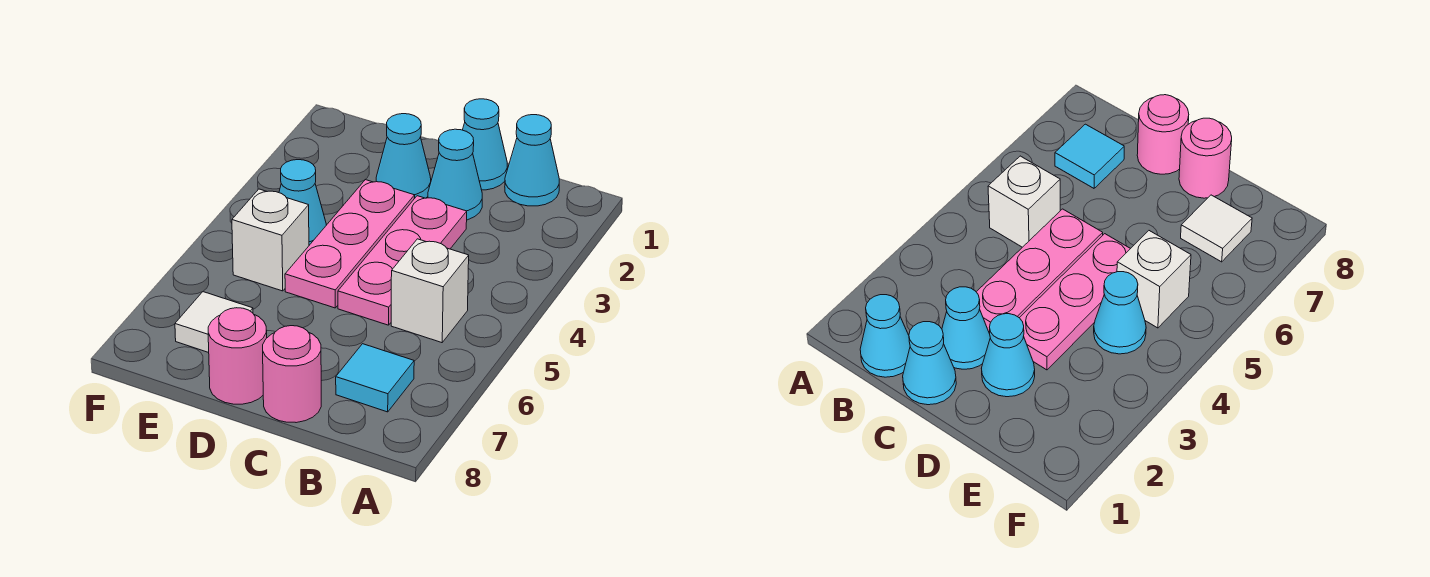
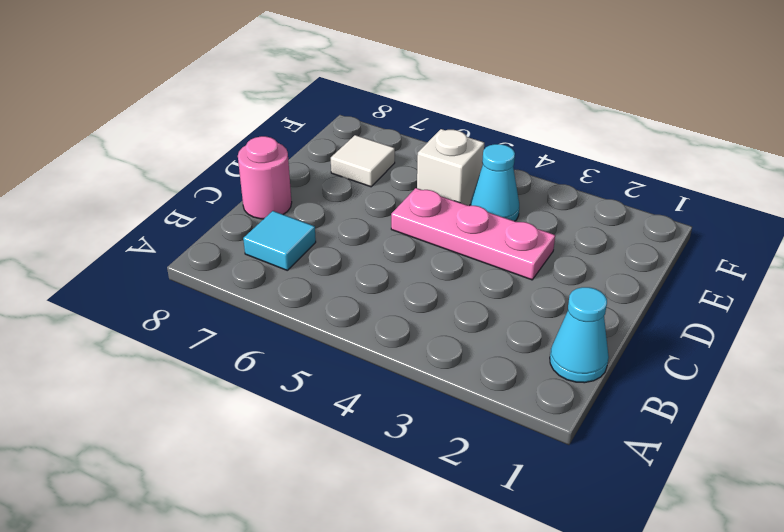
none -> white 1x1 brick [391,239,469,343]
none -> cyan 1x1 cone [463,99,507,190]
none -> cyan 1x1 cone [428,129,482,220]

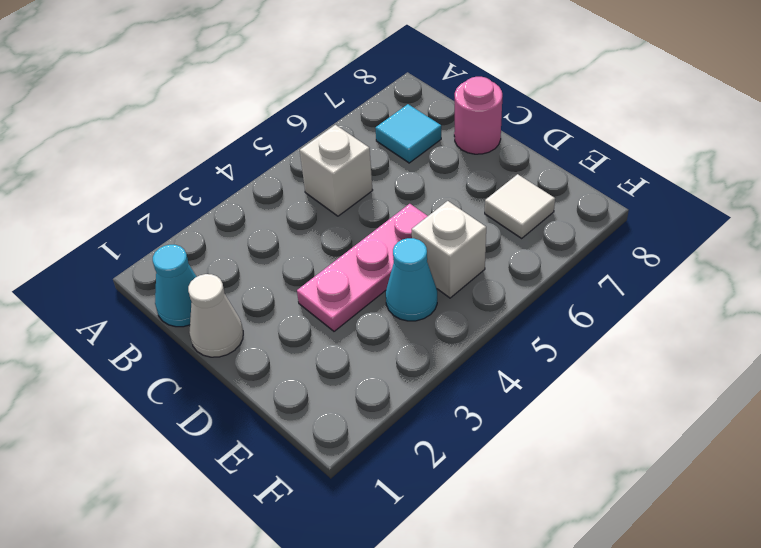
white 1x1 cone [188,274,243,357] -> cyan 1x1 cone [463,99,507,190]
none -> cyan 1x1 cone [428,129,482,220]
none -> pink 1x3 plate [338,196,467,325]
none -> cyan 1x1 cone [376,114,431,199]

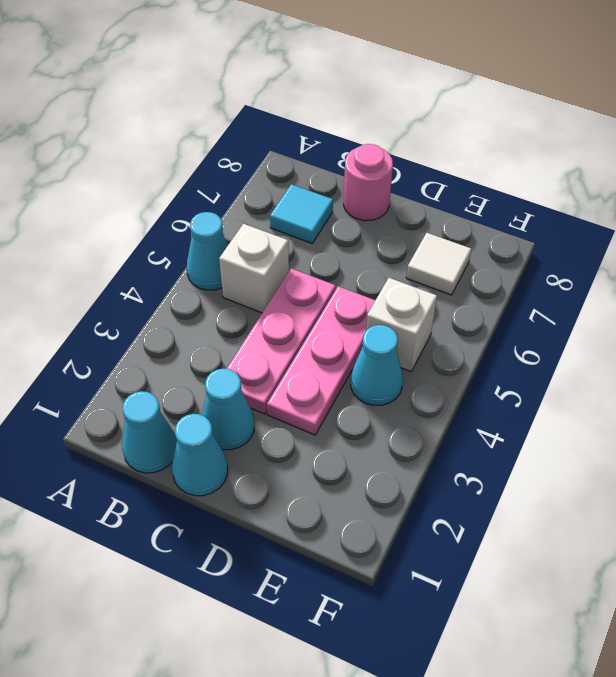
cyan 1x1 cone [187,212,228,290] -> cyan 1x1 cone moved to [376,114,431,199]
none -> pink 1x1 round brick [208,308,267,404]

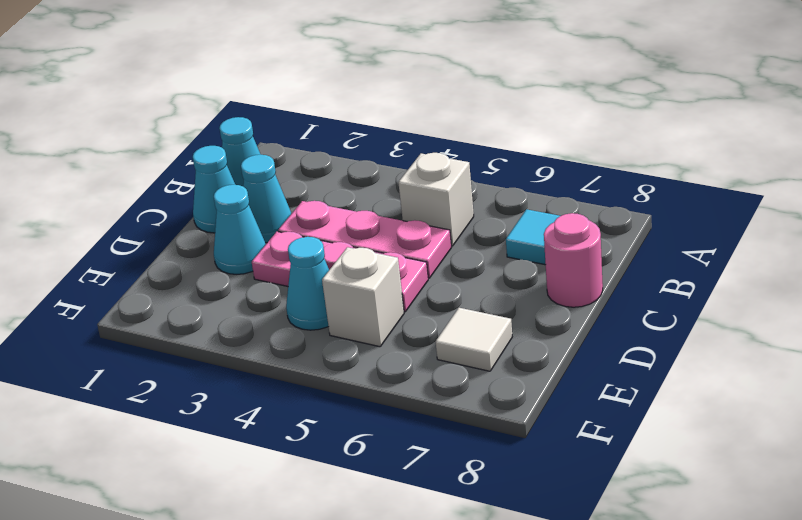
none -> pink 1x1 round brick [208,308,267,404]

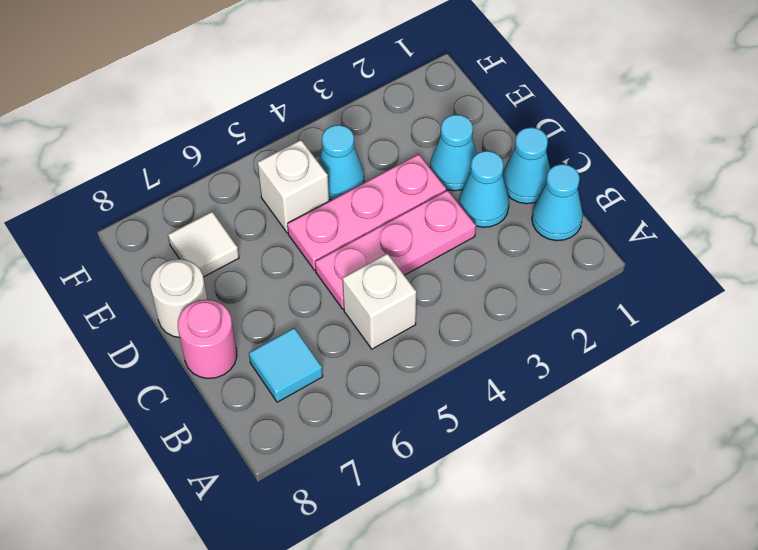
white 1x1 round brick [150,259,207,337] -> pink 1x1 round brick [208,308,267,404]

